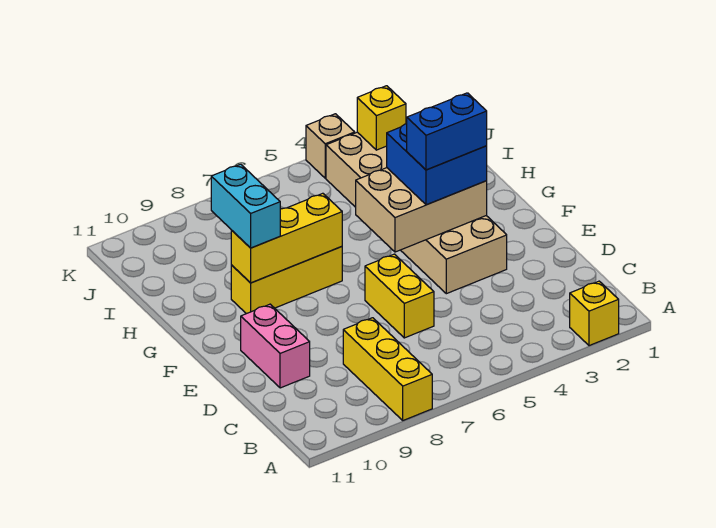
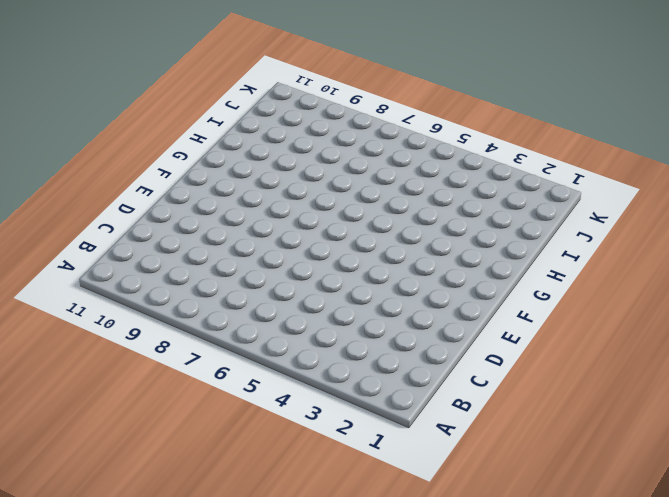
none -> yellow 1x1 brick [570,281,619,346]
none -> yellow 1x3 brick [343,318,432,420]
none -> yellow 1x2 brick [365,254,434,338]

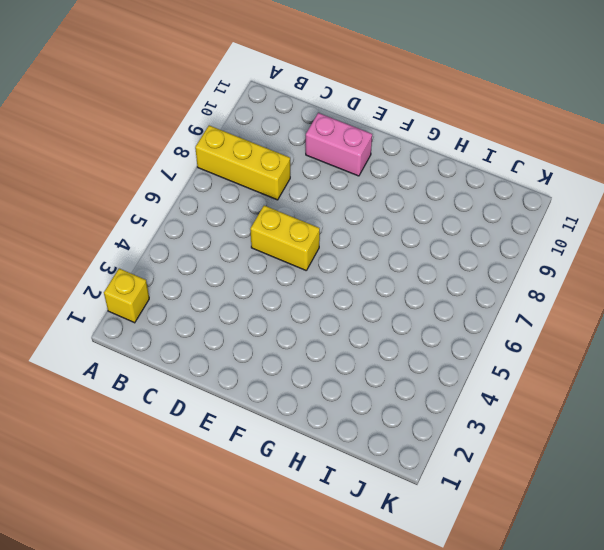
none -> tan 2x6 brick [326,132,507,294]
none -> yellow 1x3 brick [231,247,342,314]
none -> tan 1x1 brick [306,114,355,178]

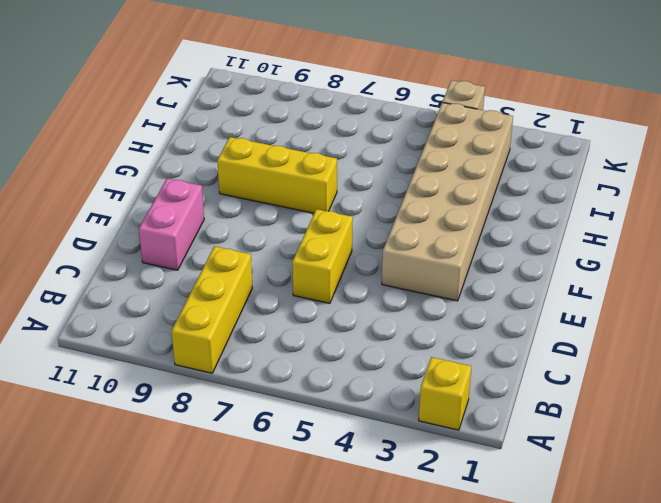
none -> tan 2x3 brick [356,168,487,252]
none -> yellow 1x3 brick [231,193,342,283]
none -> yellow 1x1 brick [357,86,406,150]

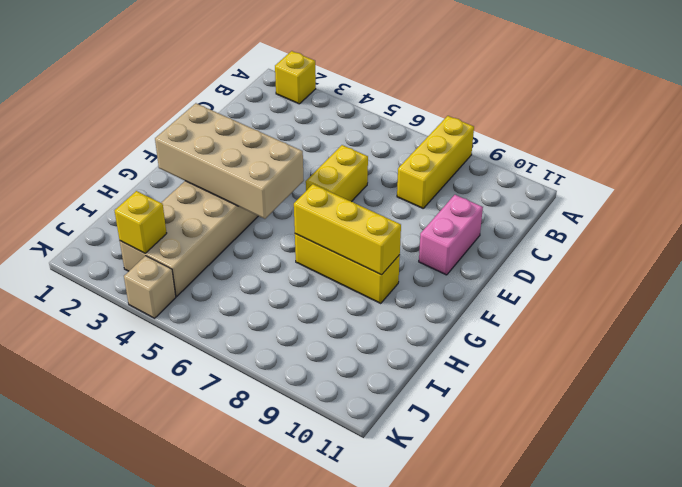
tan 2x4 brick [155,103,304,219] -> tan 2x3 brick [356,168,487,252]
none -> blue 2x2 brick [387,124,487,205]
none -> cyan 1x2 brick [211,164,280,248]
none -> blue 1x2 brick [407,93,487,170]

